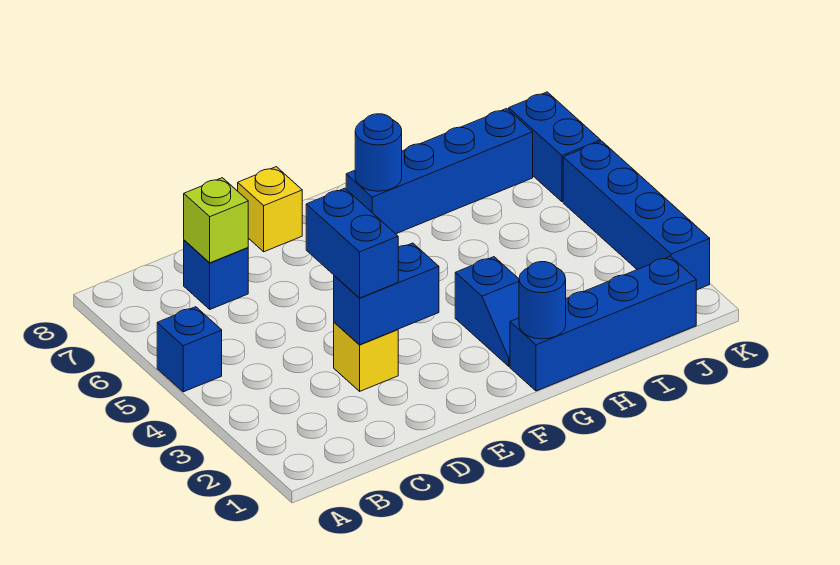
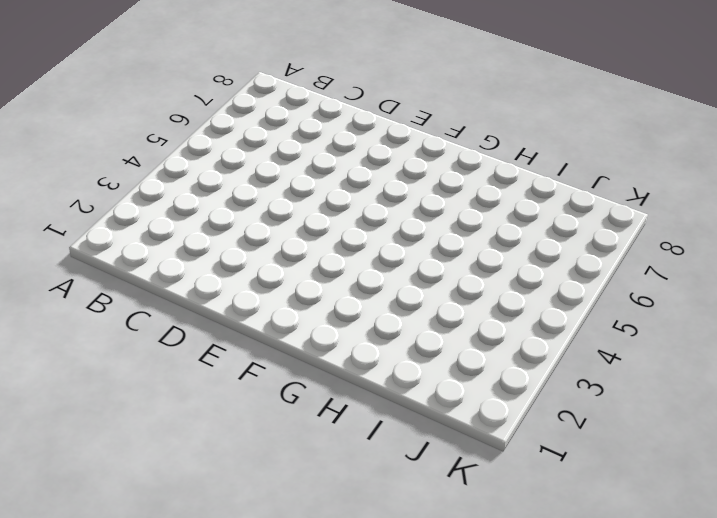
none -> blue 1x1 brick [157,307,222,392]
none -> blue 1x1 brick [184,240,248,309]
none -> yellow 1x1 brick [334,322,398,391]

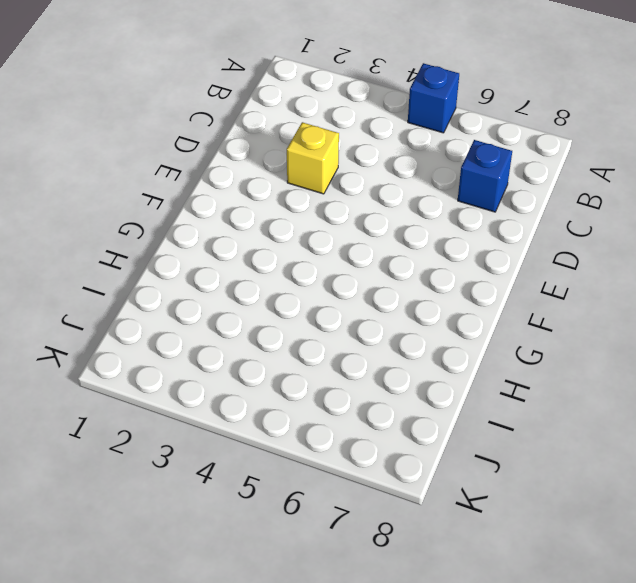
none -> yellow 1x1 brick [238,167,302,252]
none -> blue 1x4 brick [510,256,696,391]
none -> blue 1x2 slope [455,257,519,366]

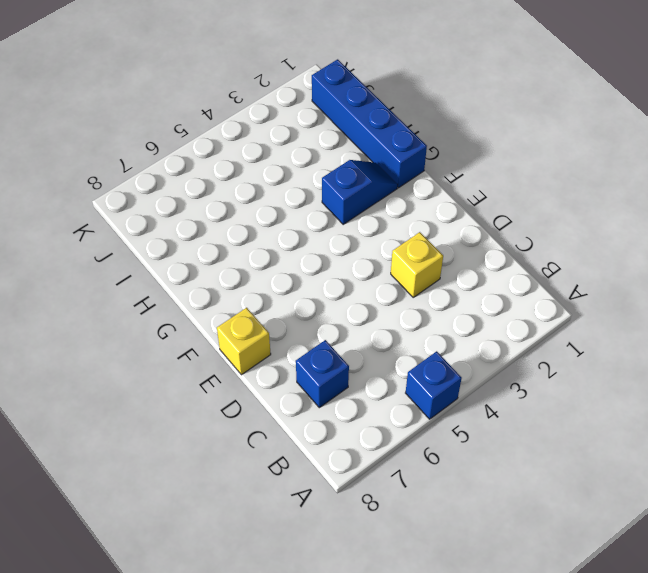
none -> blue 1x4 brick [346,109,533,234]
none -> blue 1x4 brick [563,141,710,290]
none -> blue 1x2 brick [509,92,601,202]

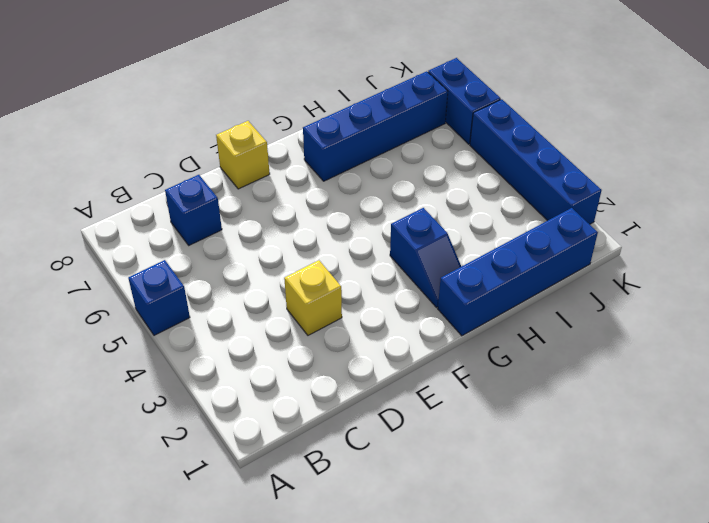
none -> lime 1x1 brick [184,178,248,263]
none -> blue 1x2 brick [334,243,439,345]
none -> blue 1x1 round brick [519,262,566,339]

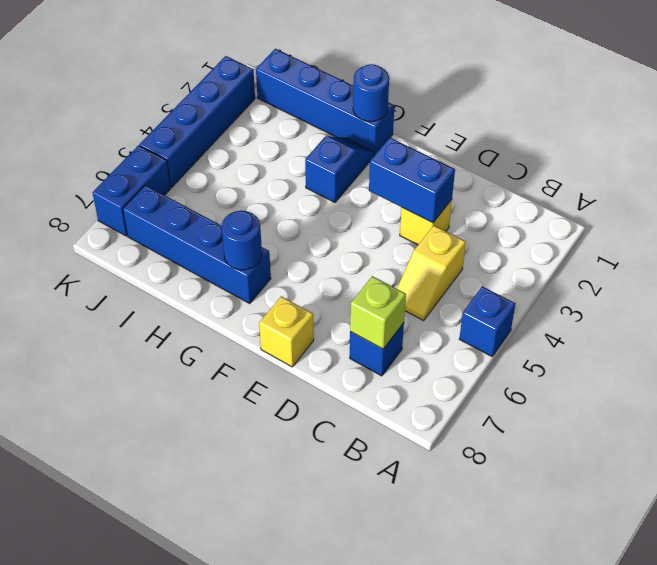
yellow 1x2 slope [397,226,466,320] -> none
none -> blue 1x2 brick [306,188,398,298]

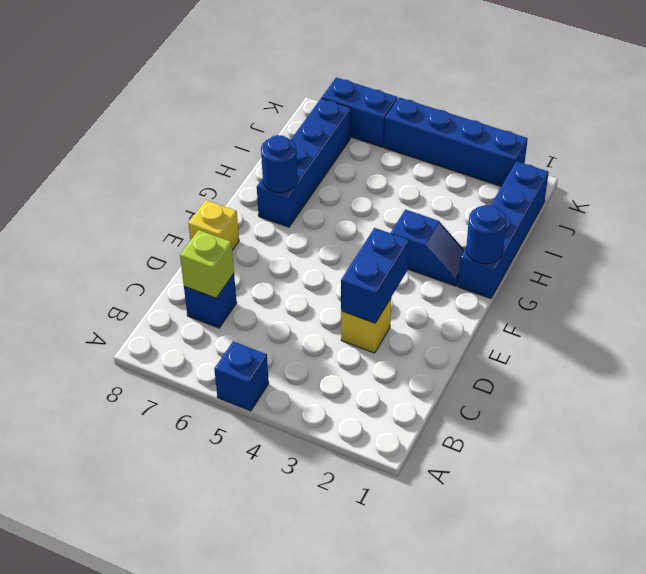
none -> blue 1x2 brick [306,188,398,298]

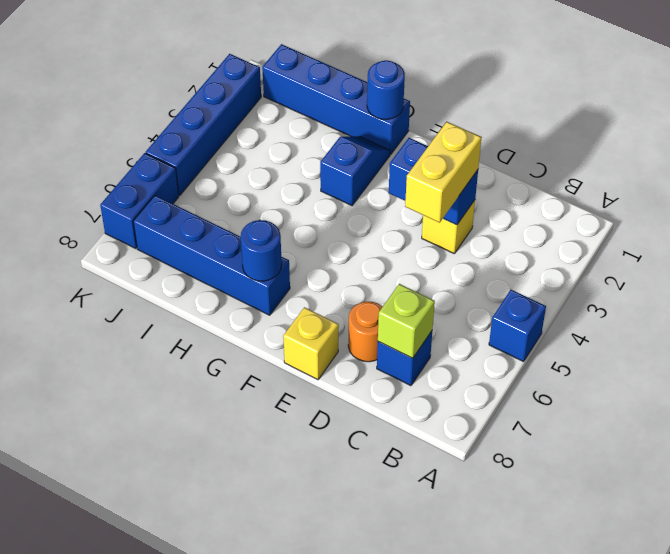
yellow 1x2 brick [405,122,482,223] -> blue 1x2 brick [306,188,398,298]
orange 1x1 round brick [348,302,383,362] -> none

